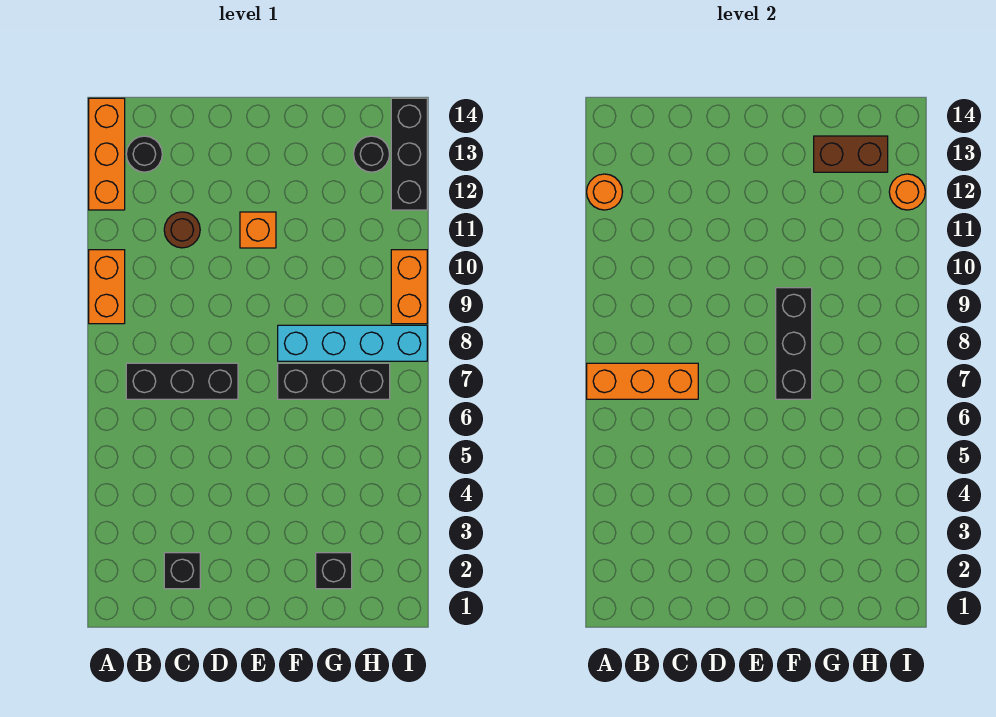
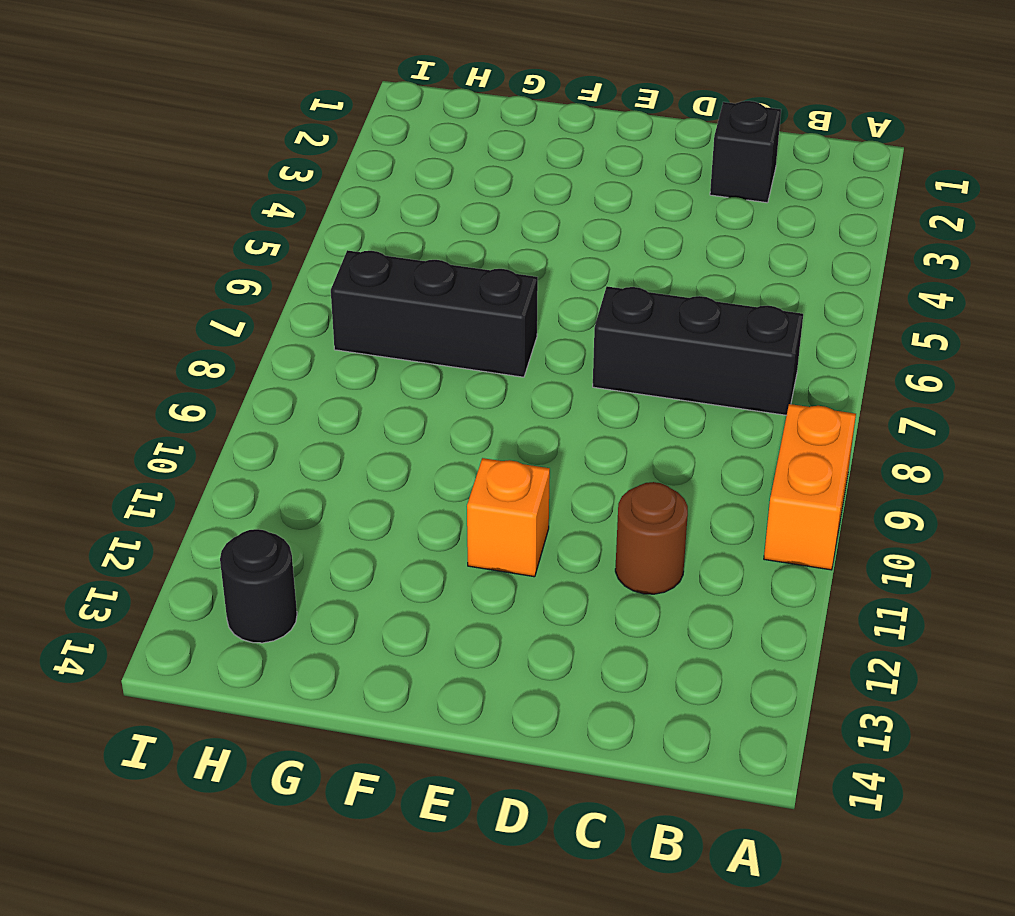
none -> orange 1x3 brick [89,98,125,210]
none -> black 1x1 round brick [126,136,162,172]
none -> cyan 1x4 brick [278,325,427,361]

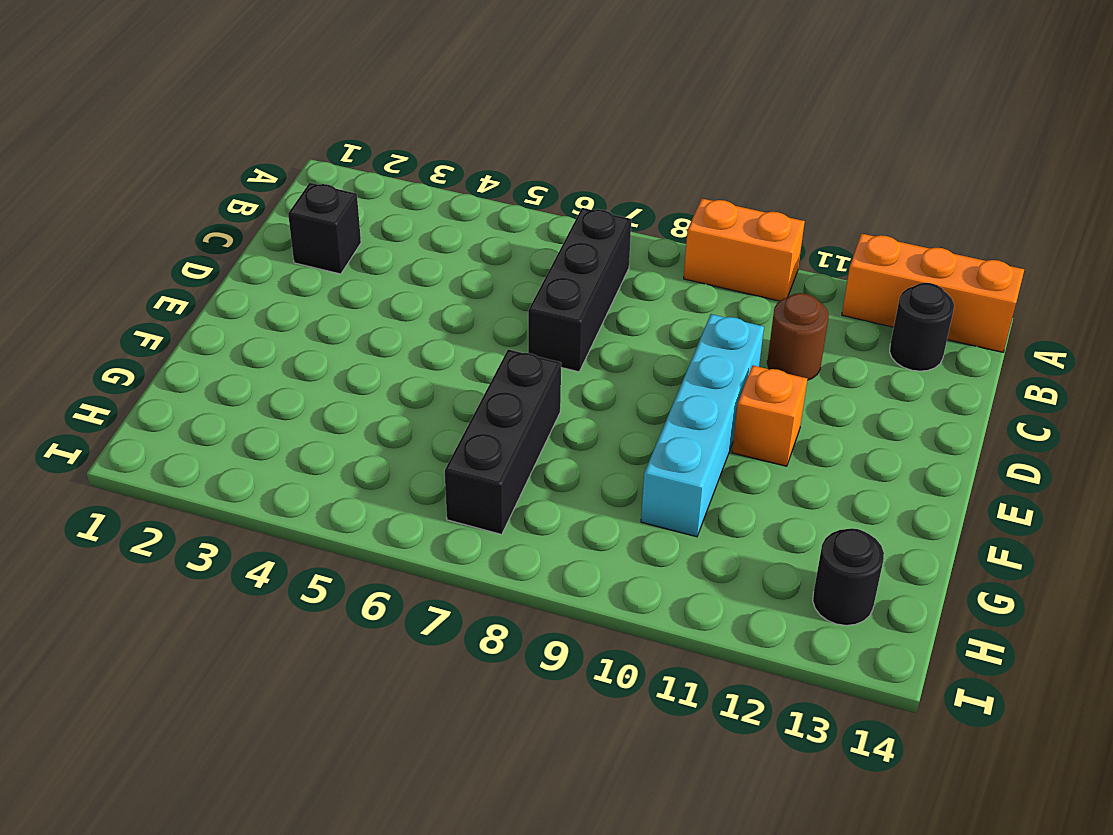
cyan 1x4 brick [641,314,764,537] -> cyan 1x4 brick moved to [278,325,427,361]
none -> black 1x1 brick [316,553,352,589]
none -> orange 1x2 brick [391,250,427,324]
none -> black 1x3 brick [391,98,427,210]

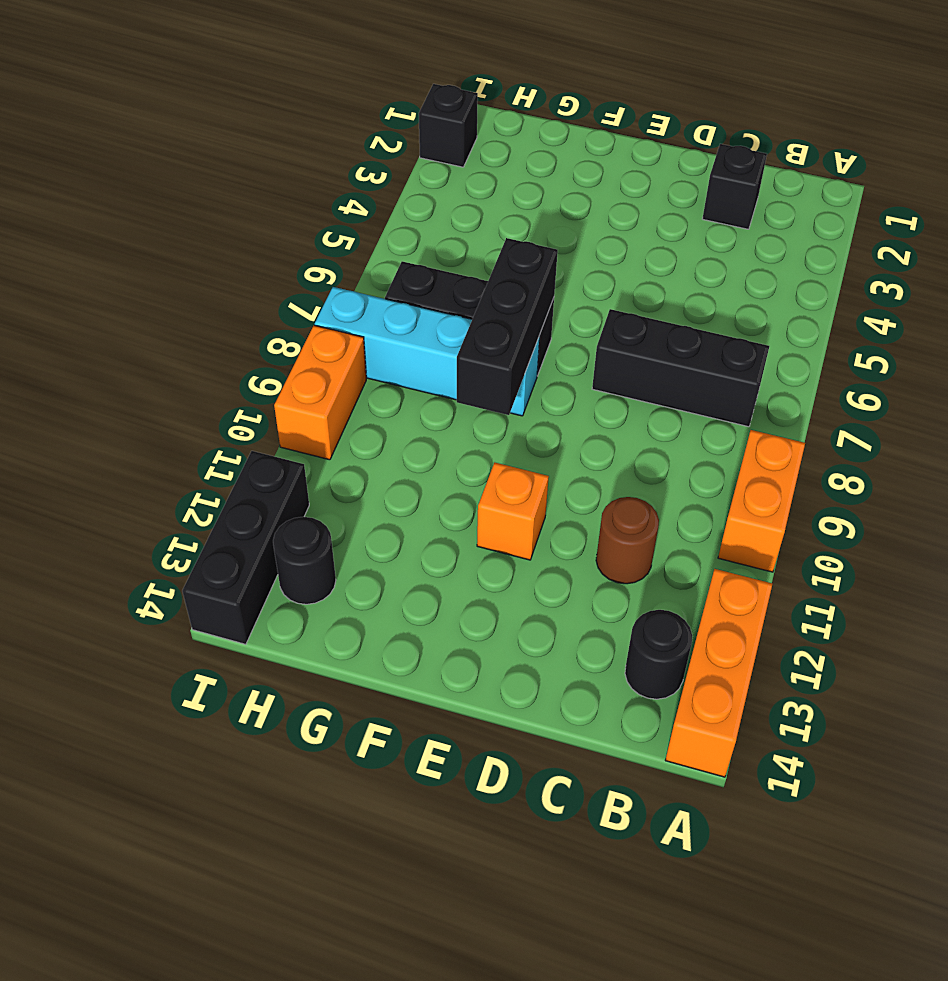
black 1x1 brick [419,84,478,167] -> black 1x1 brick moved to [316,553,352,589]
none -> orange 1x3 brick [587,363,698,399]
none -> orange 1x1 round brick [587,174,622,210]
none -> brown 1x2 brick [814,136,888,172]

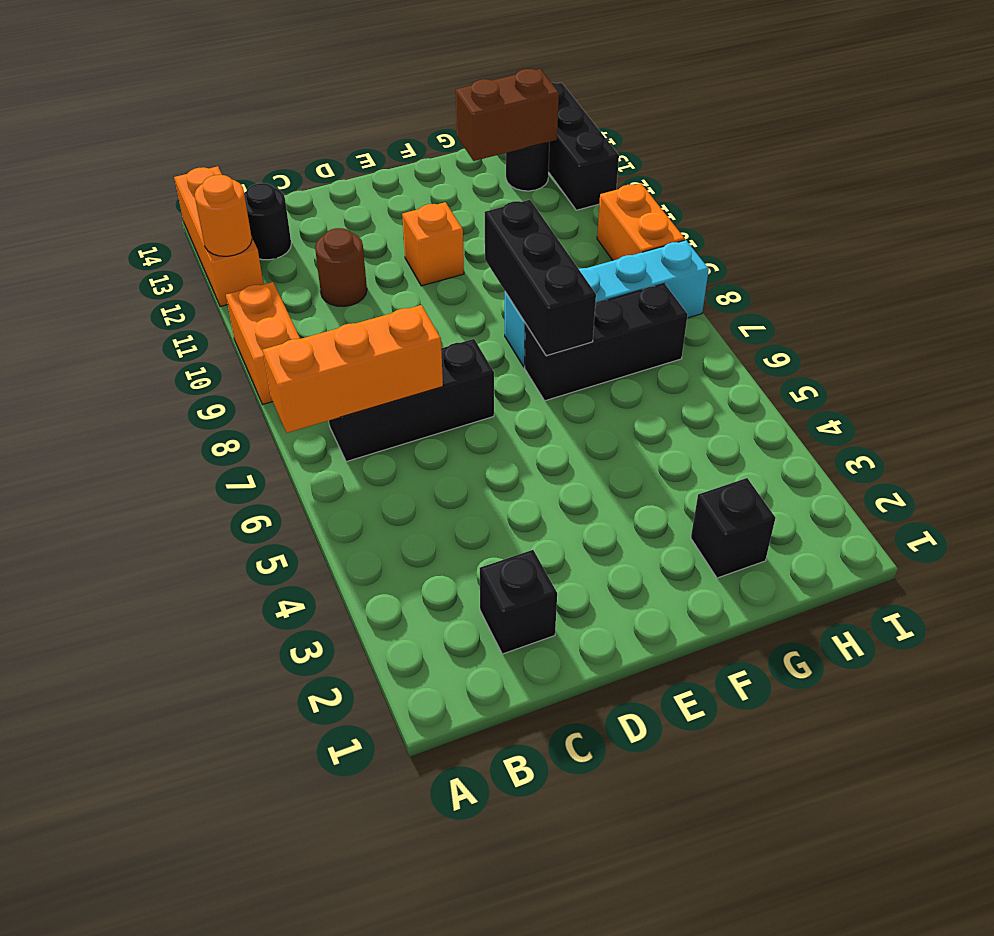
none -> orange 1x1 round brick [889,174,925,210]

